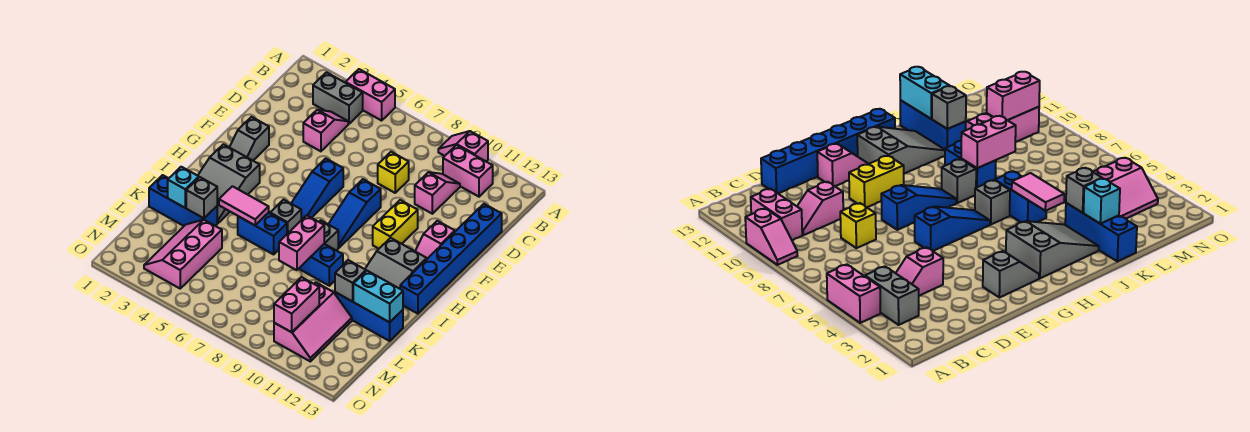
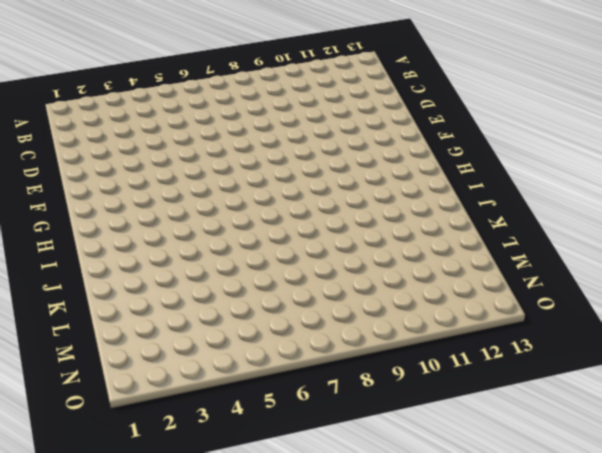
none -> pink 1x2 brick [346,69,395,121]
none -> pink 1x2 slope [438,131,488,161]
none -> grey 1x2 brick [313,72,363,124]
none -> pink 1x2 brick [443,145,493,197]

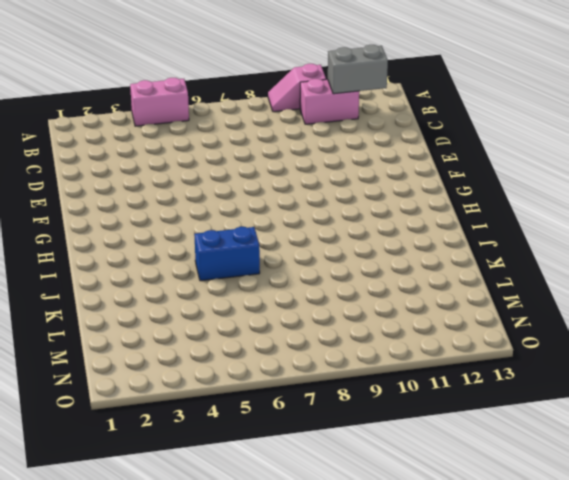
grey 1x2 brick [328,45,388,94] -> grey 1x2 brick moved to [313,72,363,124]
none -> pink 1x2 slope [303,110,348,151]
none -> pink 1x2 slope [415,172,460,214]
none -> yellow 1x1 brick [378,152,409,193]
none -> blue 1x6 brick [400,204,502,314]

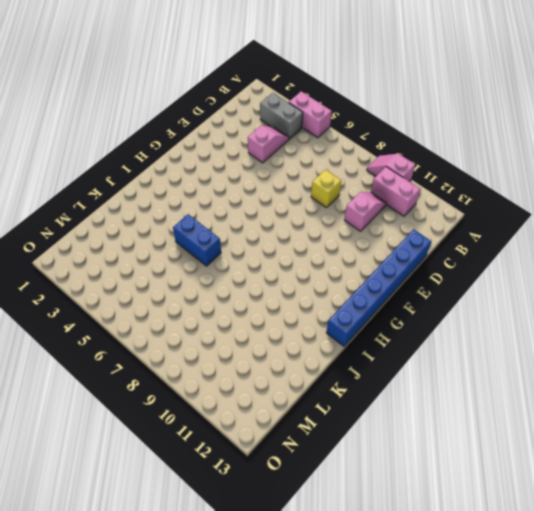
none -> grey 1x2 slope [230,117,269,160]
none -> blue 1x3 slope [291,158,343,220]
none -> blue 1x3 slope [328,179,381,248]
none -> yellow 1x2 brick [373,200,418,249]

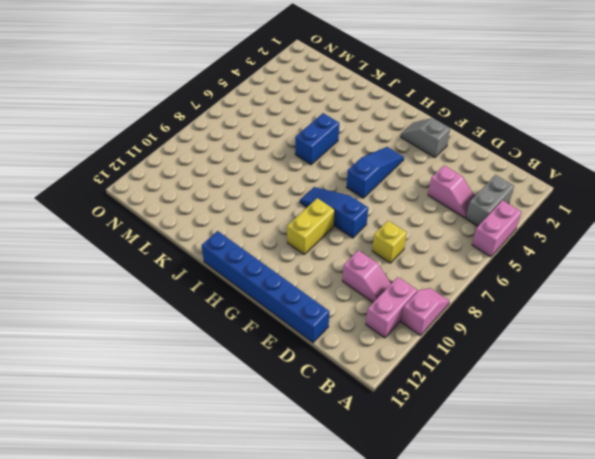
blue 1x3 slope [347,147,404,198] -> blue 1x3 slope turned to [291,158,343,220]
yellow 1x2 brick [287,198,335,254] -> yellow 1x2 brick turned to [373,200,418,249]
none -> pink 1x2 slope [415,221,455,259]
none -> grey 2x3 slope [198,144,260,223]
none -> grey 2x3 slope [365,238,427,289]
none -> grey 1x1 brick [270,200,301,234]

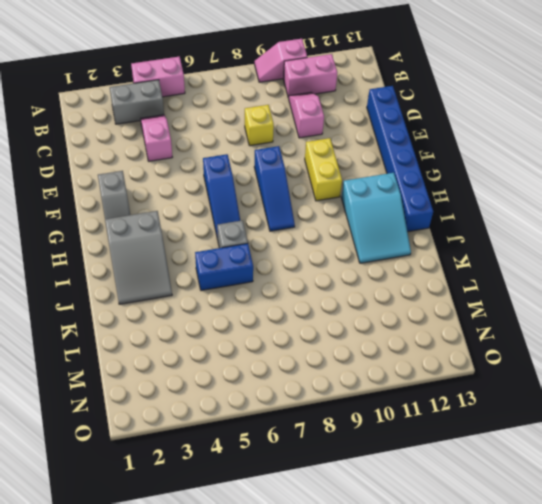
cyan 2x3 slope [341,173,411,263] -> grey 2x3 slope [365,238,427,289]
none -> pink 1x2 slope [415,221,455,259]
none -> grey 1x1 brick [319,220,338,251]
none -> blue 1x2 brick [299,244,343,286]
none -> blue 1x3 brick [149,175,217,226]

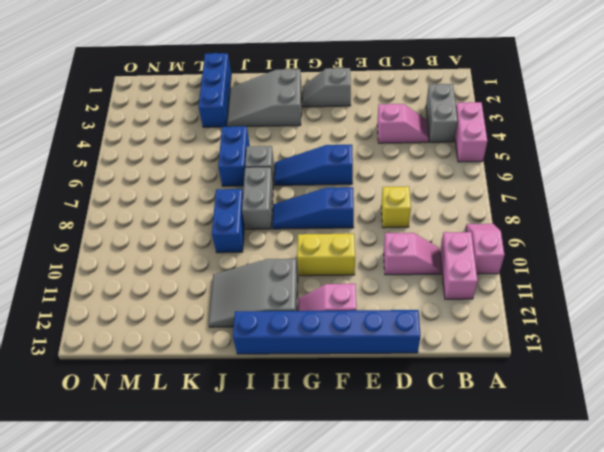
grey 1x2 brick [242,167,273,229] -> grey 1x1 brick [319,220,338,251]
none -> blue 1x3 brick [335,292,403,341]
none -> pink 2x3 slope [144,220,222,288]
none -> pink 2x3 slope [274,282,352,361]
none -> pink 1x2 tile [219,186,269,225]

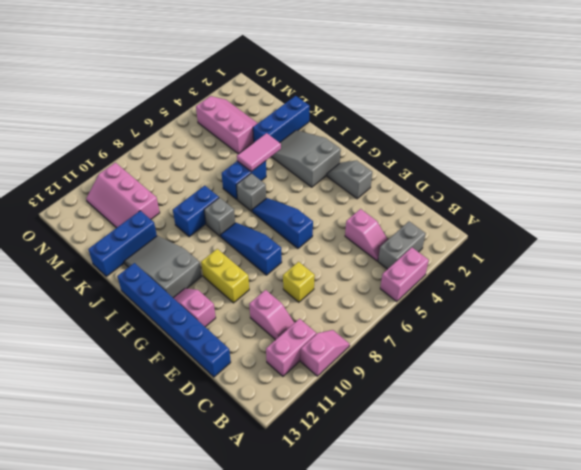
none -> pink 1x2 brick [279,215,324,270]
none -> cyan 1x1 brick [168,167,199,208]
none -> grey 1x1 brick [186,177,217,218]
none -> grey 1x1 brick [335,260,366,302]

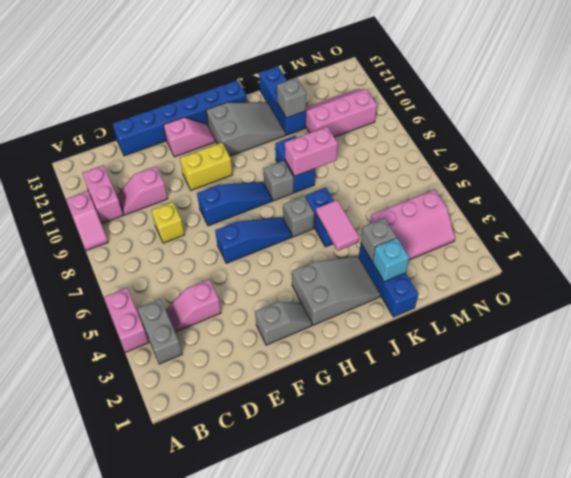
none -> cyan 1x2 brick [353,271,403,322]
none -> pink 1x2 brick [274,277,319,332]

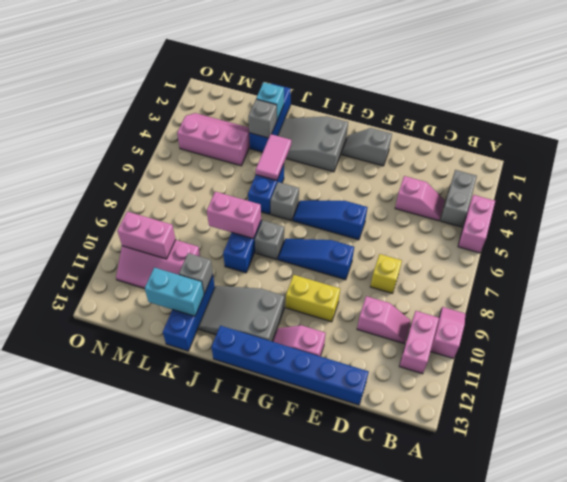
cyan 1x2 brick [145,268,204,316] -> cyan 1x2 brick turned to [353,271,403,322]

